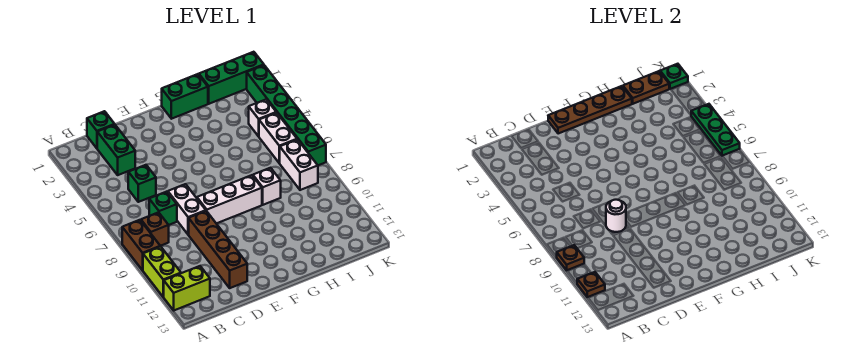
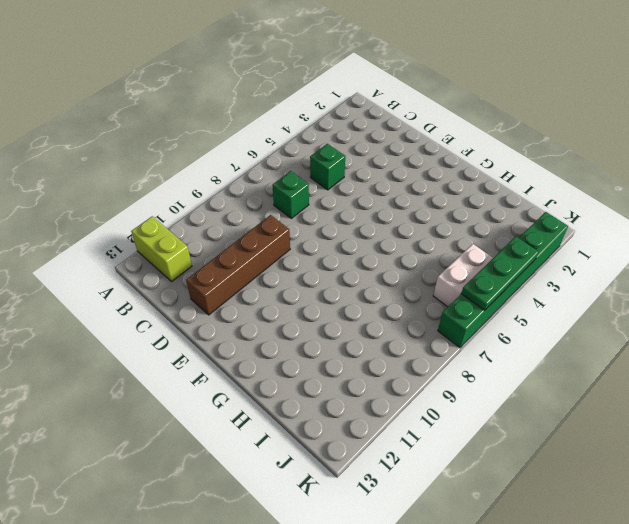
none -> brown 1x2 brick [122,220,160,270]
none -> lime 1x2 brick [143,247,181,297]
none -> brown 1x1 brick [141,212,169,246]

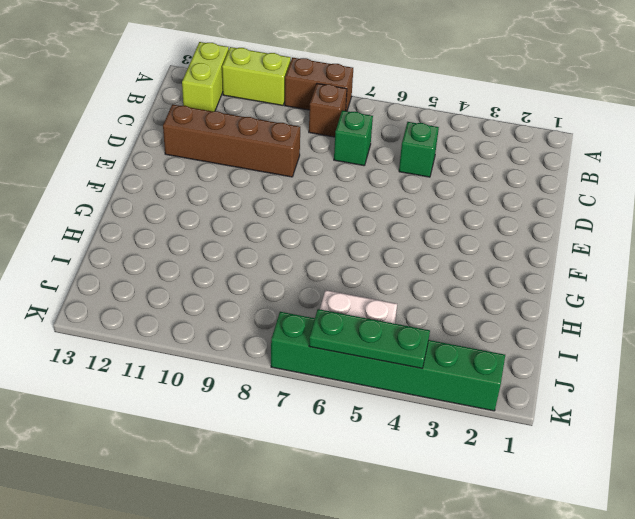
none -> green 1x1 brick [87,111,115,148]
none -> green 1x2 brick [97,125,135,175]
none -> white 1x2 brick [168,184,206,235]

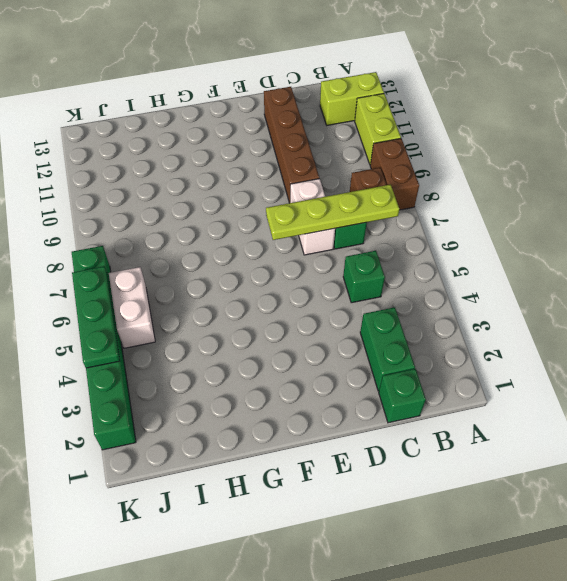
lime 1x4 plate [266,185,399,240] -> none
none -> white 1x3 brick [197,175,262,224]
none -> green 1x2 brick [162,74,208,119]
none -> white 1x1 brick [253,168,281,205]

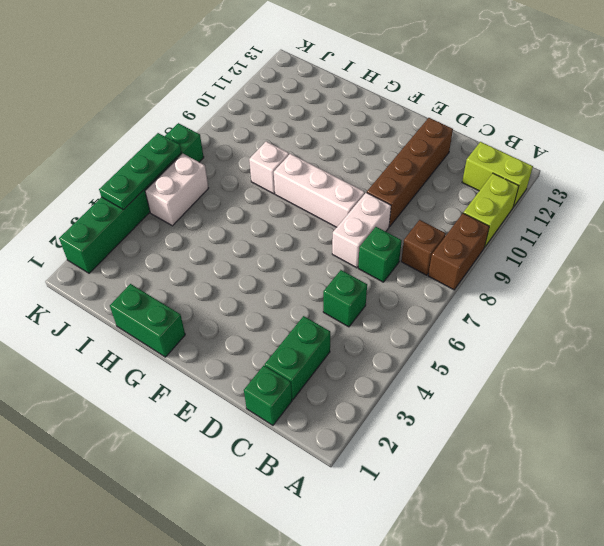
none -> green 1x3 brick [199,52,264,104]
none -> white 1x1 brick [249,99,276,136]
none -> white 1x2 brick [280,140,318,190]

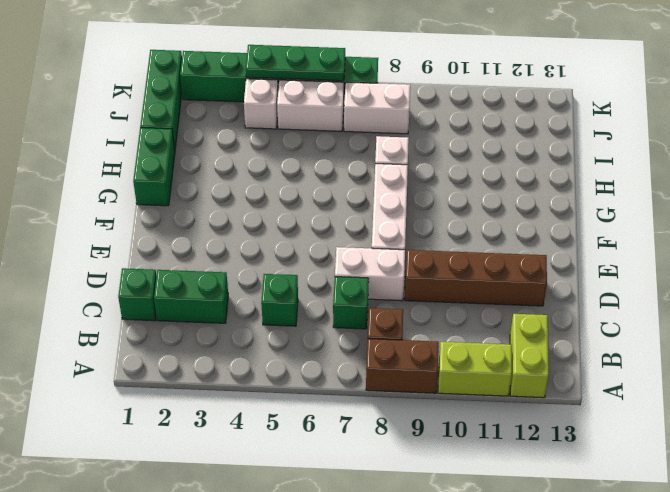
none -> brown 1x1 plate [557,245,584,270]
none -> brown 1x1 plate [577,272,605,297]
none -> white 1x1 round brick [606,200,626,232]

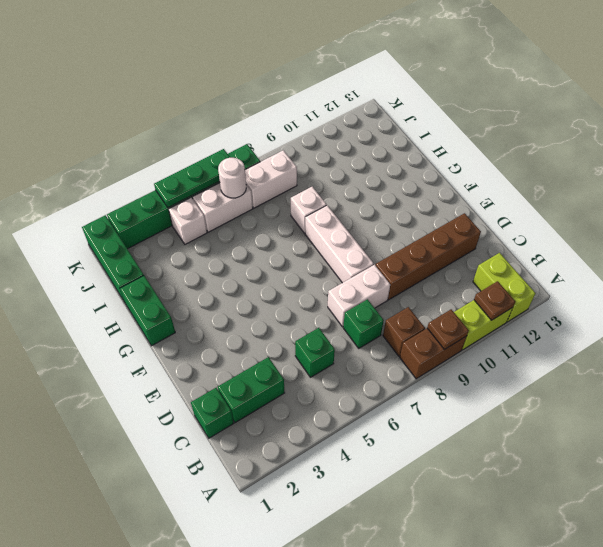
white 1x1 round brick [218,158,246,198] -> white 1x1 round brick moved to [606,200,626,232]
none -> brown 1x4 plate [548,86,632,134]
none -> brown 1x2 plate [623,71,669,104]
none -> green 1x1 plate [660,64,688,89]

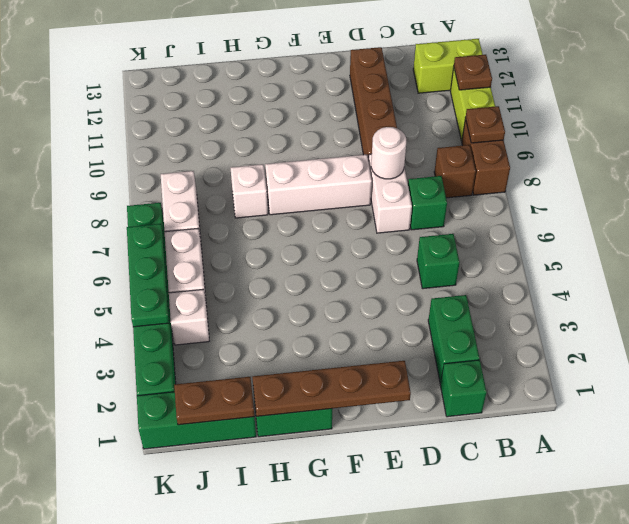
none -> green 1x1 plate [660,64,688,89]

